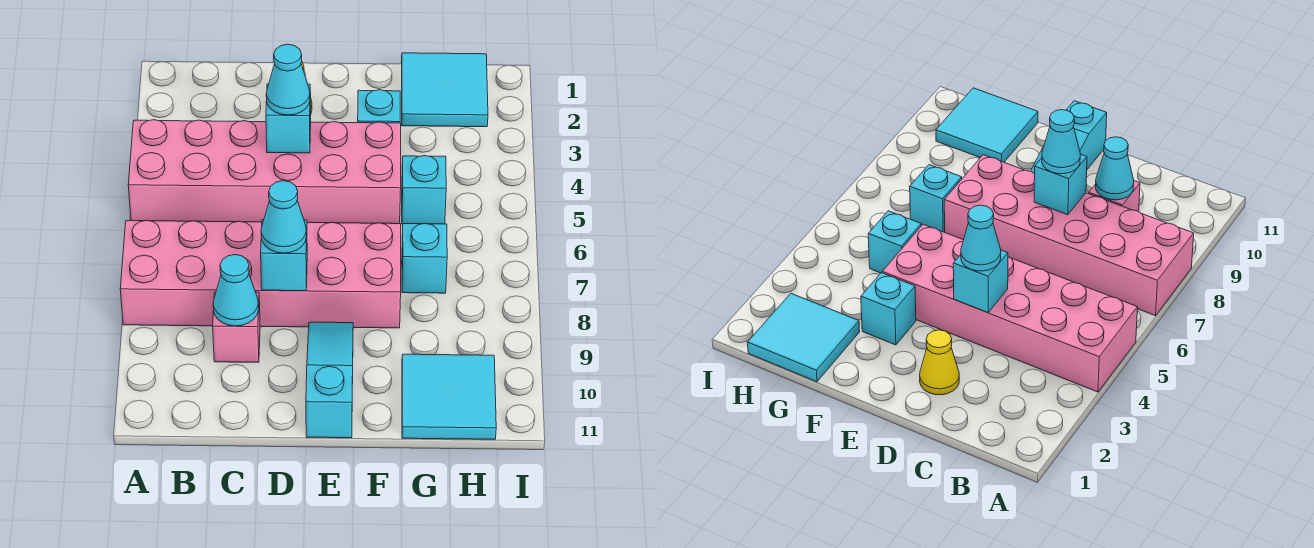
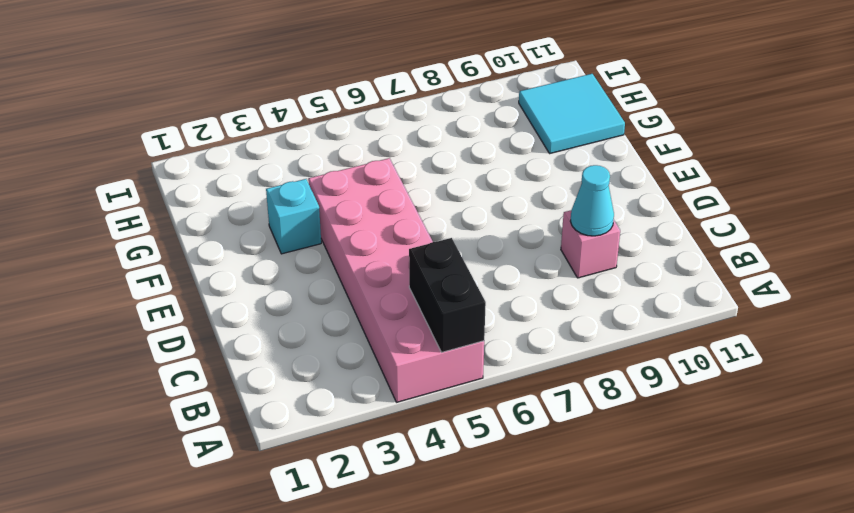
black 1x2 brick [409,238,486,352] -> none
none -> pink 2x6 brick [120,220,401,328]
none -> yellow 1x1 cone [920,330,959,395]
none -> cyan 1x3 slope [306,322,353,438]

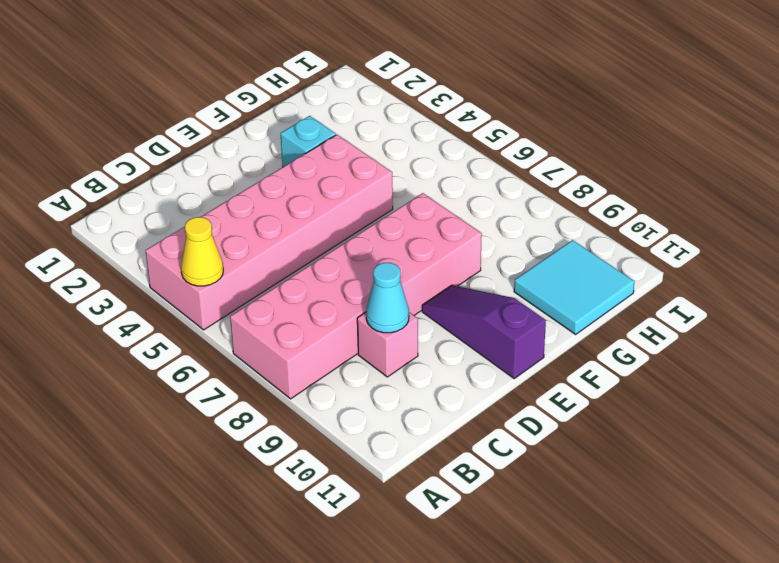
yellow 1x1 cone [181,217,223,286] -> yellow 1x1 cone moved to [920,330,959,395]
purple 1x3 slope [422,285,546,378] -> cyan 1x3 slope [306,322,353,438]
none -> cyan 2x2 tile [402,53,488,127]
none -> cyan 1x1 brick [402,156,446,224]
none -> cyan 1x1 brick [402,223,447,293]

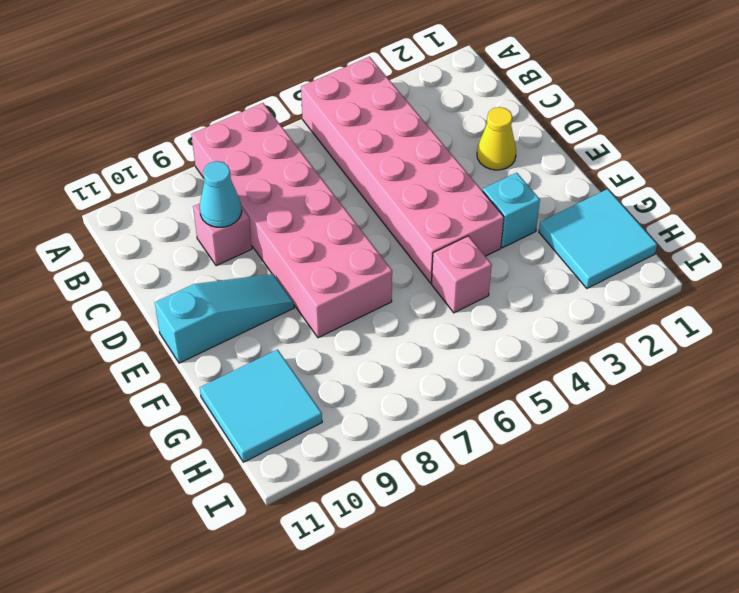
pink 1x1 brick [431,236,492,313] -> cyan 1x1 brick [402,156,446,224]
none -> cyan 1x1 brick [402,223,447,293]
none -> cyan 1x1 brick [266,84,311,153]
none -> cyan 1x1 brick [261,220,307,291]

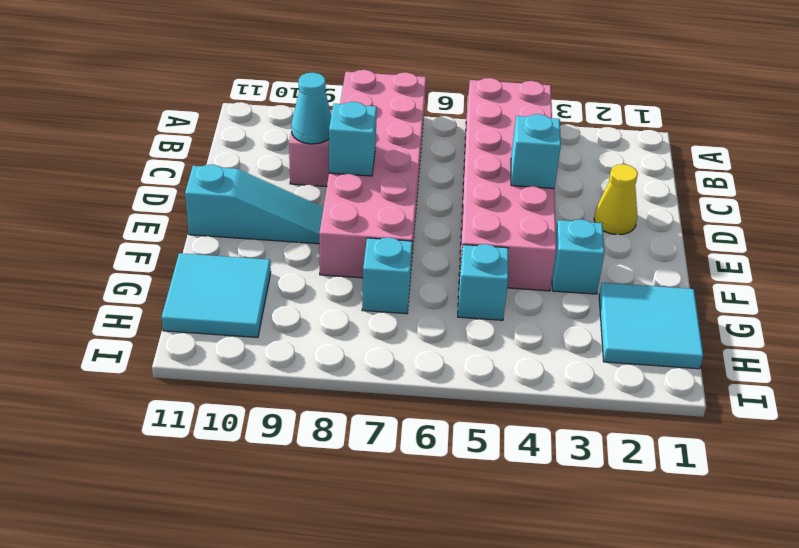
none -> cyan 1x1 cone [266,44,310,115]
none -> cyan 1x1 cone [261,181,307,253]

